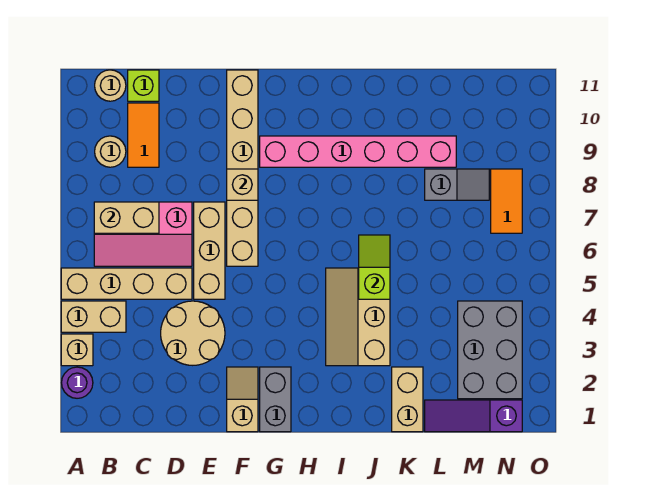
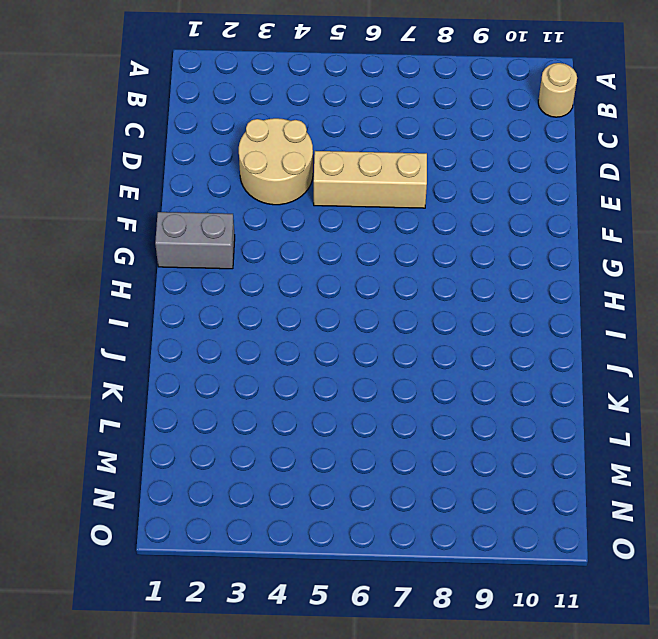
none -> purple 1x1 round brick [62,367,93,398]
none -> tan 1x1 brick [61,334,93,366]
none -> tan 1x2 brick [61,301,126,332]

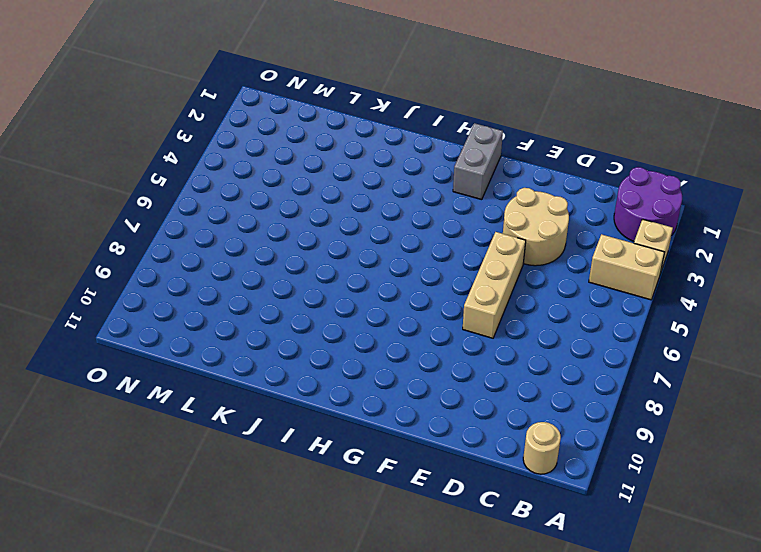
purple 2x2 round brick [614,167,682,241] -> purple 1x1 round brick [62,367,93,398]
none -> tan 1x4 brick [61,268,192,299]
none -> pink 2x3 slope [94,202,192,266]
none -> tan 1x1 round brick [95,136,126,167]

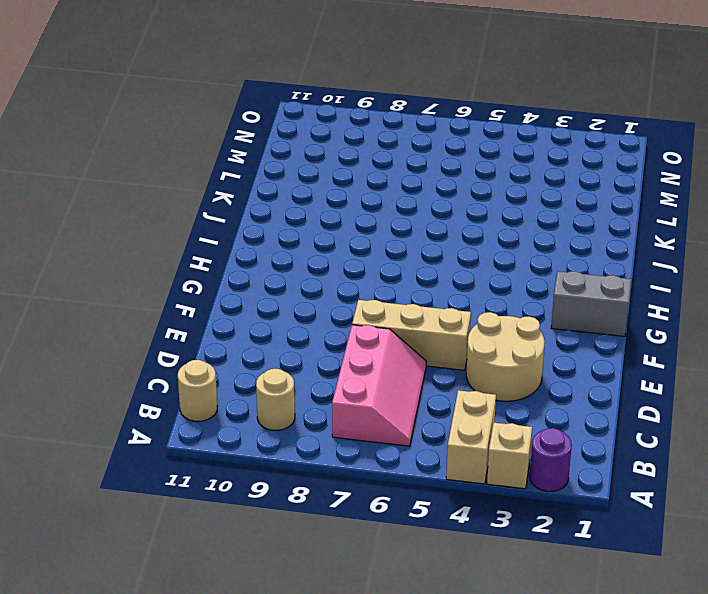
none -> tan 1x4 brick [61,268,192,299]
none -> orange 1x2 tile [128,103,159,167]
none -> lime 1x1 brick [128,70,159,101]

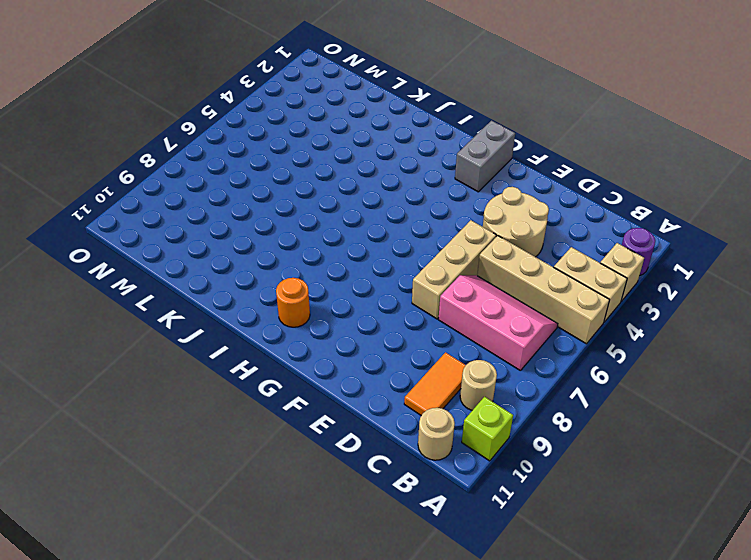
lime 1x1 brick [462,397,513,461] -> lime 1x1 brick moved to [128,70,159,101]
orange 1x1 round brick [276,278,310,327] -> none
none -> tan 1x2 slope [227,367,258,432]
none -> tan 1x6 brick [227,70,258,266]
none -> pink 1x6 brick [260,136,456,167]

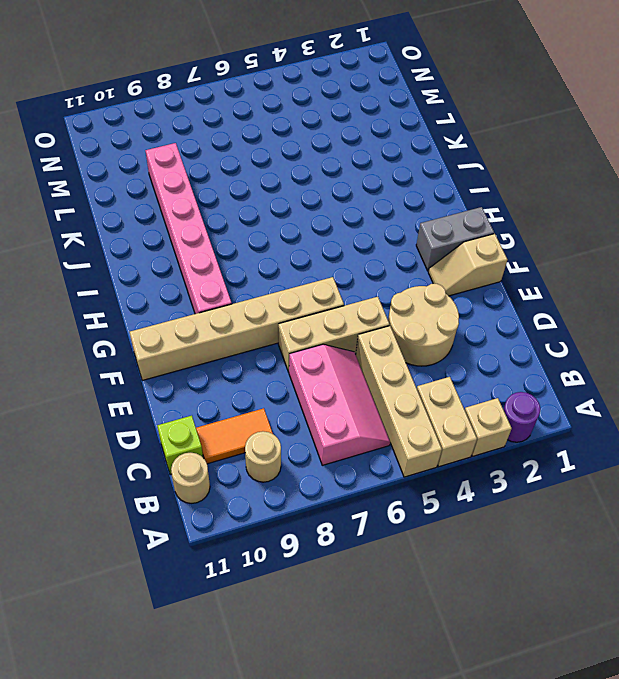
none -> tan 2x3 slope [326,268,390,366]
none -> tan 1x2 brick [392,367,423,432]
none -> purple 1x3 slope [425,400,522,432]

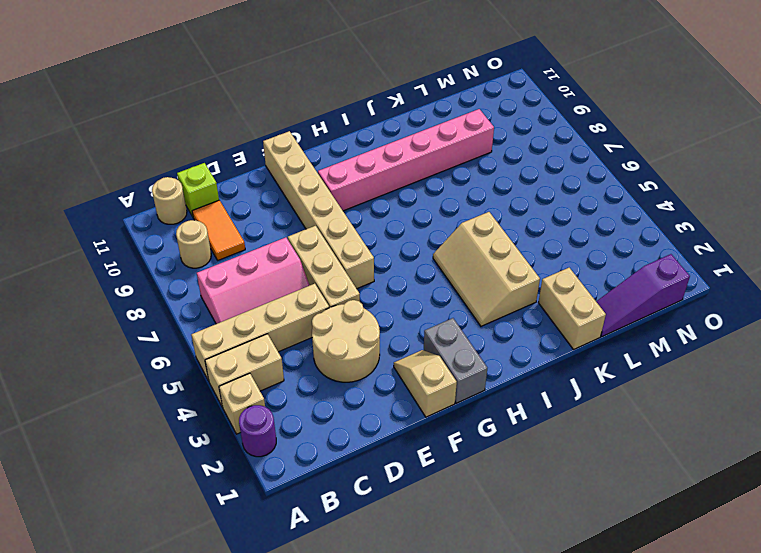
none -> grey 1x2 slope [425,169,489,200]
none -> grey 2x3 brick [458,301,522,399]
none -> orange 1x2 tile [491,169,522,233]

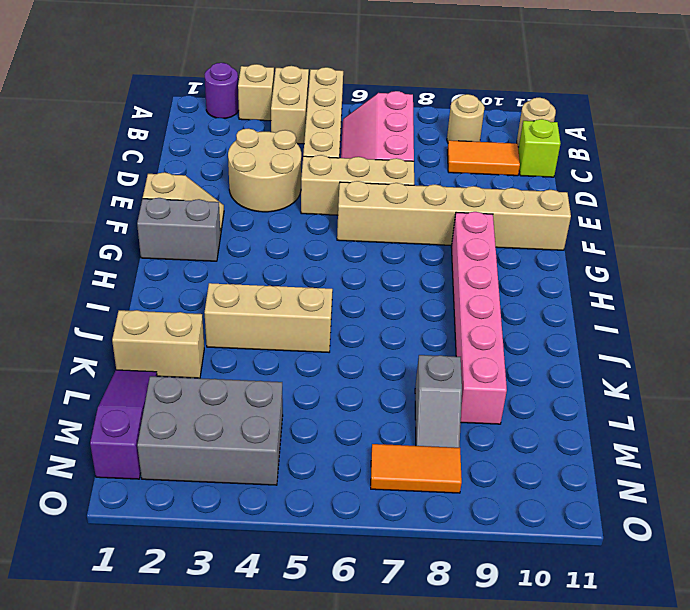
none -> tan 1x2 brick [94,202,159,233]
none -> tan 1x1 brick [227,169,258,200]
none -> lime 1x2 slope [359,235,390,299]

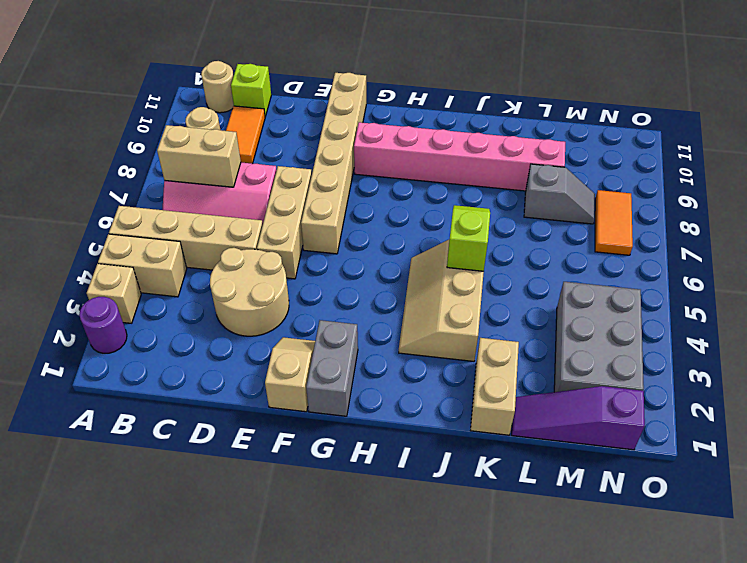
none -> tan 1x1 brick [227,169,258,200]

